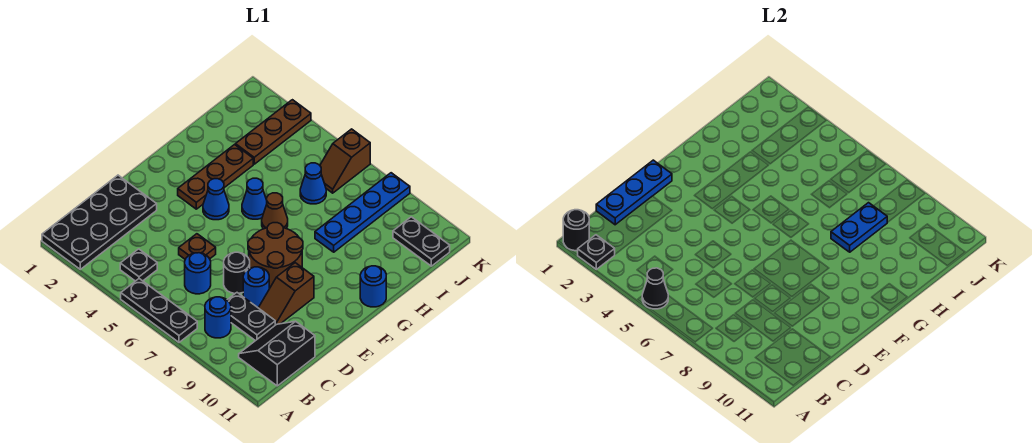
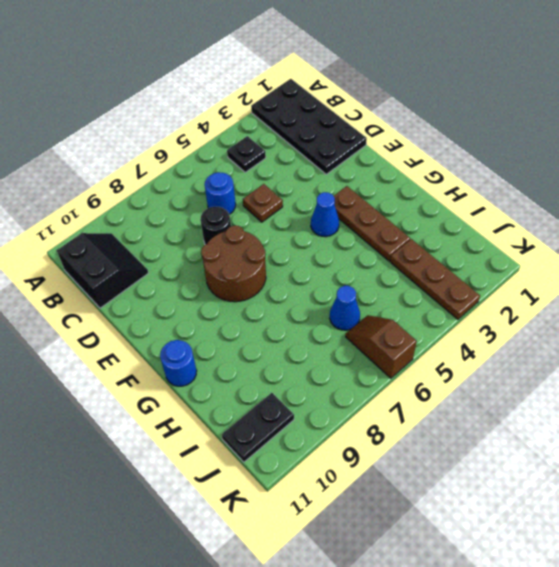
none -> black 1x3 plate [121,279,197,342]
none -> blue 1x1 round brick [205,297,231,338]
none -> black 1x2 plate [228,293,275,341]

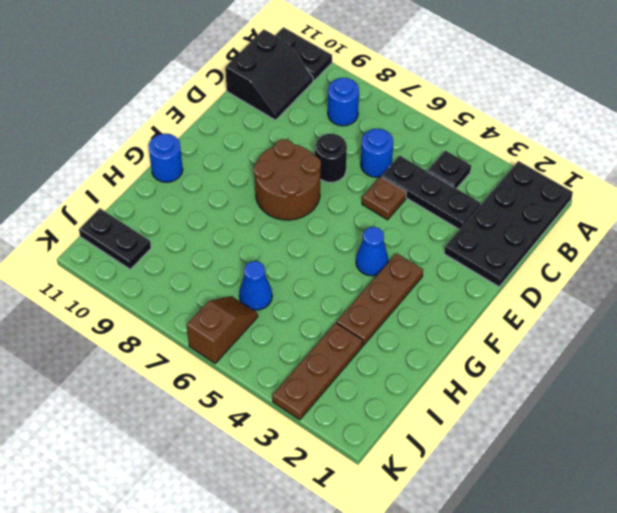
black 1x2 plate [275,27,332,81] -> black 1x2 plate moved to [228,293,275,341]
black 1x3 plate [382,156,480,229] -> black 1x3 plate moved to [121,279,197,342]
none -> blue 1x1 round brick [243,267,270,308]
none -> brown 1x2 slope [259,263,314,325]
none -> blue 1x1 cone [242,178,267,219]

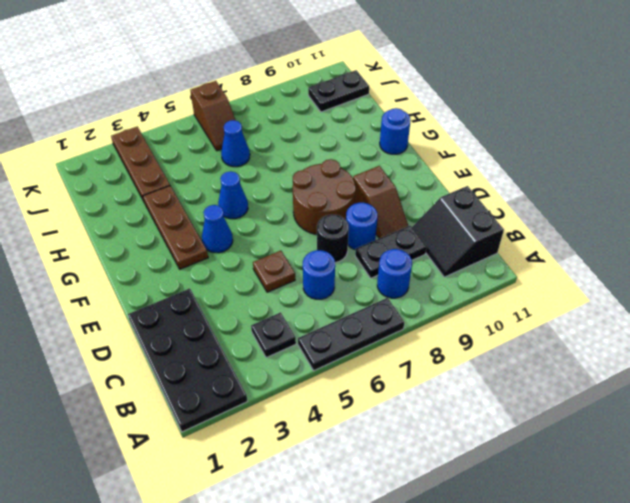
none -> brown 1x1 cone [262,193,288,229]
none -> blue 1x4 plate [315,173,410,252]
none -> black 1x1 round brick [563,210,589,251]

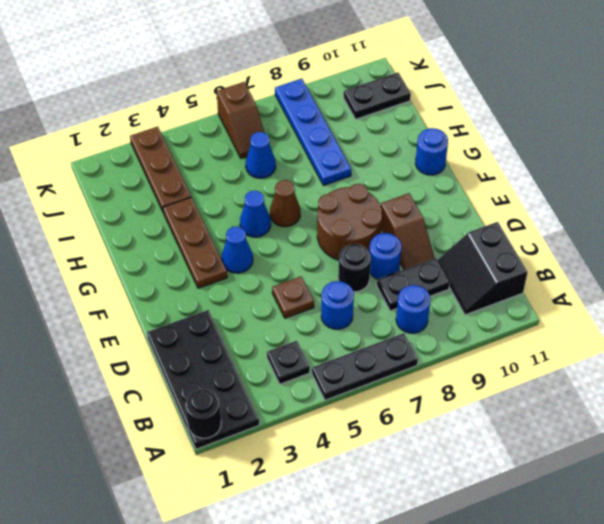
none -> black 1x1 plate [578,235,615,269]
none -> black 1x1 cone [642,268,668,309]
none -> blue 1x3 plate [596,160,672,225]

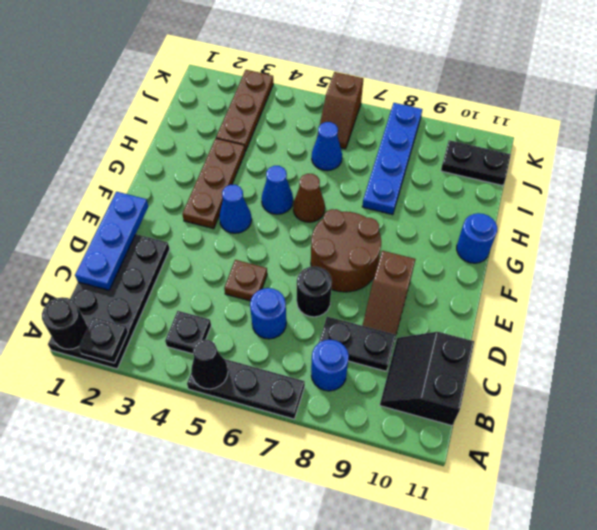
none -> blue 1x1 round brick [243,267,270,308]
none -> blue 1x2 plate [831,203,887,252]

